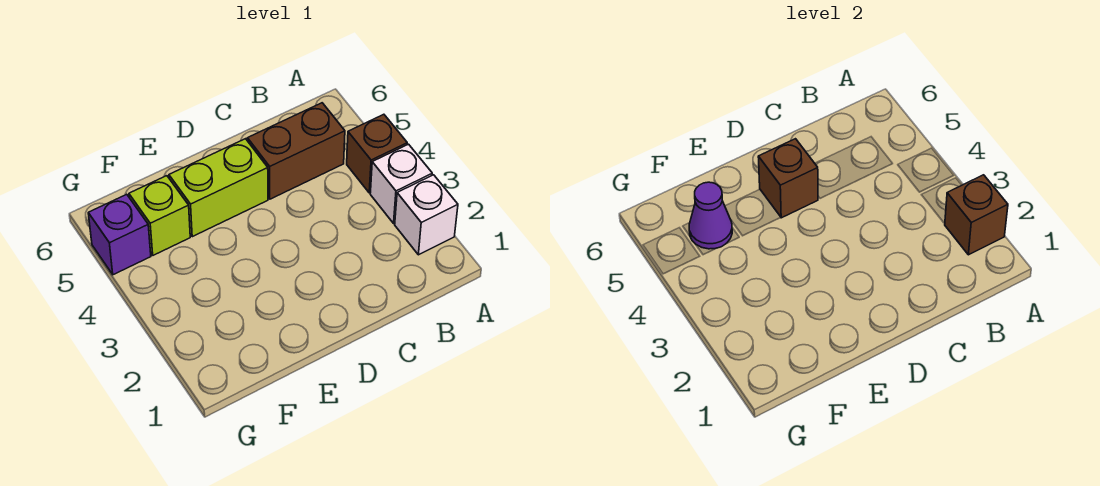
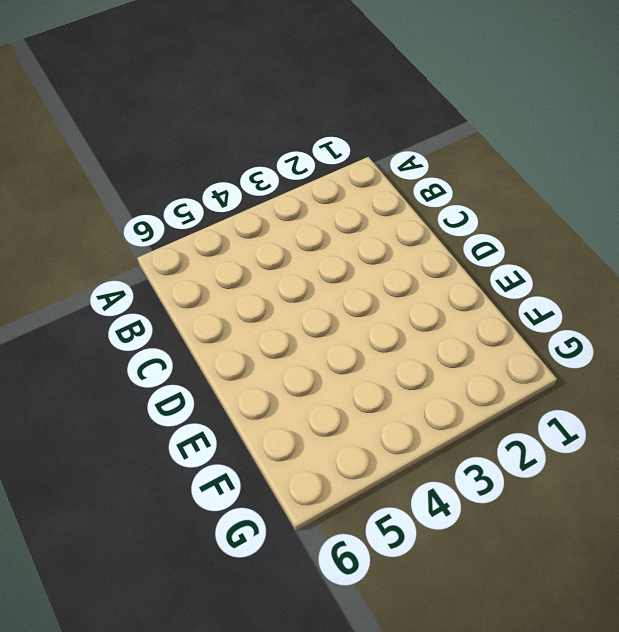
none -> white 1x1 brick [395,175,458,255]
none -> white 1x1 brick [370,144,432,223]

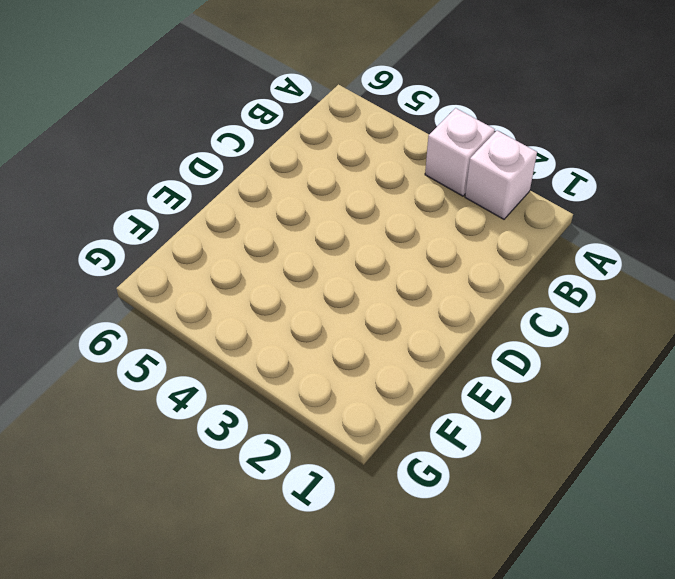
none -> brown 1x1 brick [347,114,407,193]
none -> brown 1x2 brick [248,103,345,199]

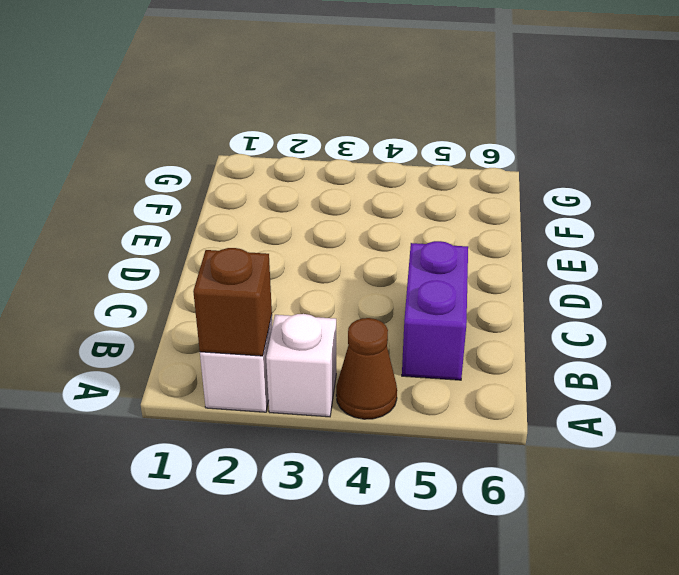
brown 1x1 cone [336,318,397,419] -> brown 1x1 brick [347,114,407,193]
purple 1x2 brick [402,241,468,380] -> brown 1x2 brick [248,103,345,199]
none -> lime 1x2 brick [169,139,268,237]
none -> lime 1x1 brick [129,176,190,255]

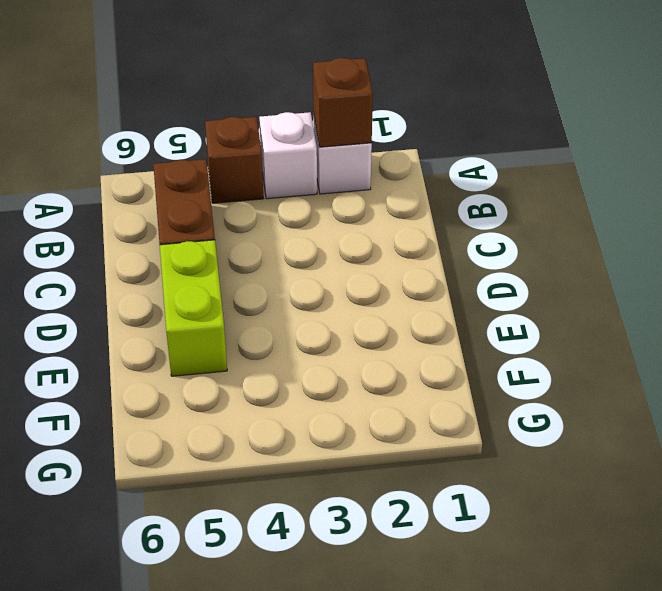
none -> lime 1x1 brick [129,176,190,255]
none -> purple 1x1 brick [88,194,151,275]

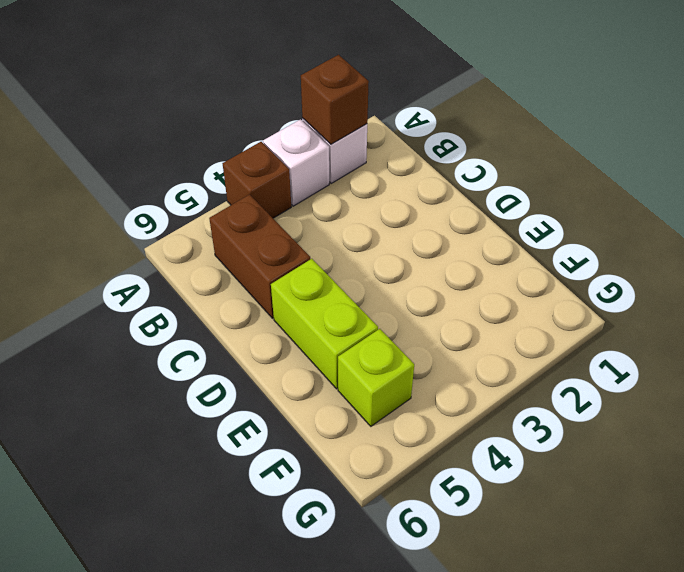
none -> purple 1x1 brick [88,194,151,275]
none -> brown 1x1 brick [758,139,818,218]

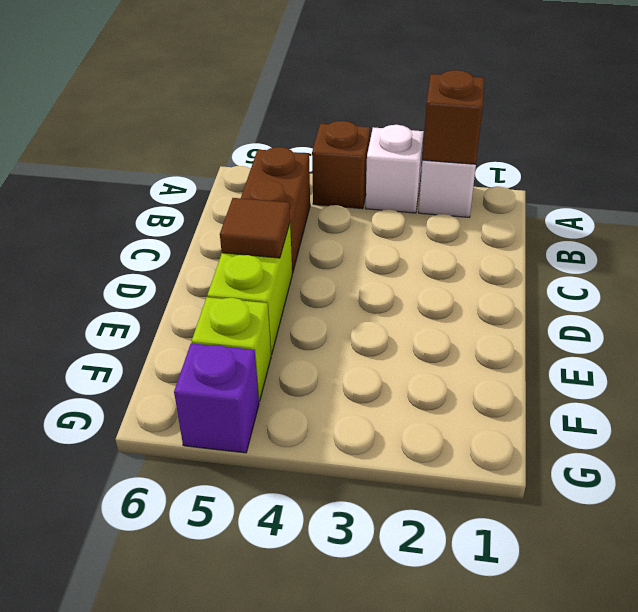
brown 1x1 tile [220,198,290,258] -> brown 1x1 brick [758,139,818,218]
none -> purple 1x1 cone [689,182,732,249]

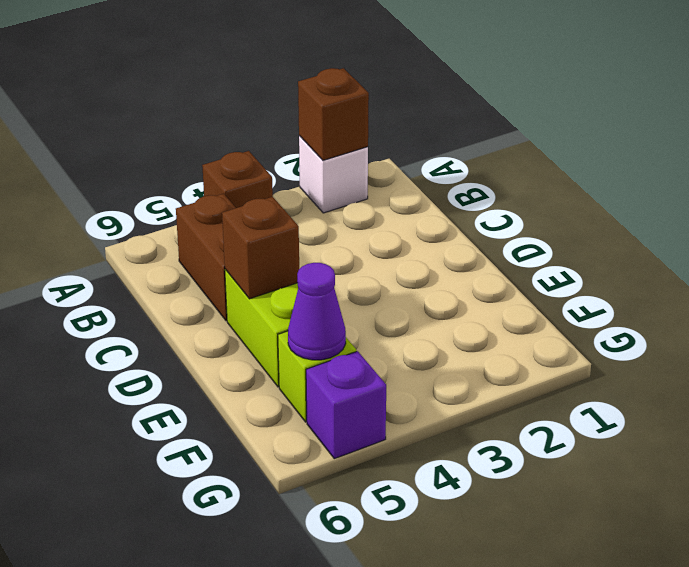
none -> white 1x1 brick [370,144,432,223]

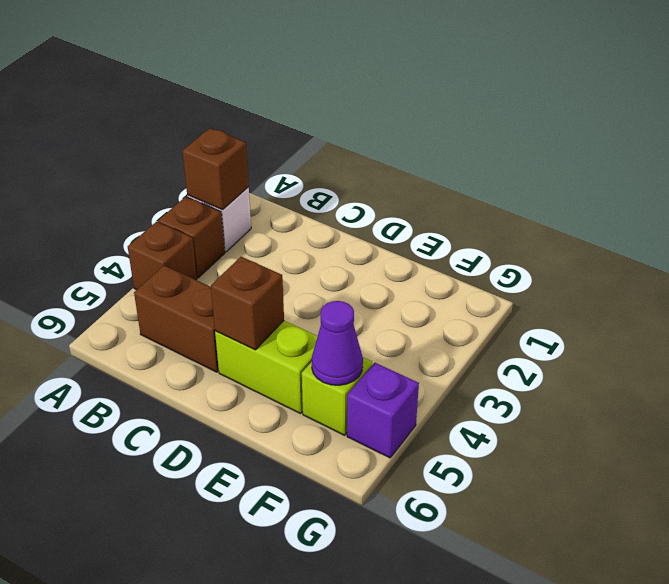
brown 1x1 brick [158,197,225,278] -> white 1x1 brick [370,144,432,223]

